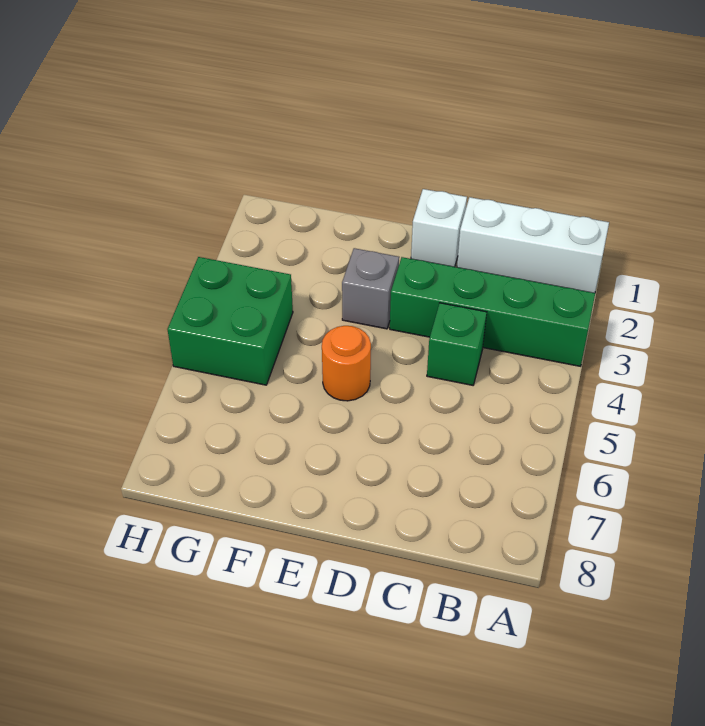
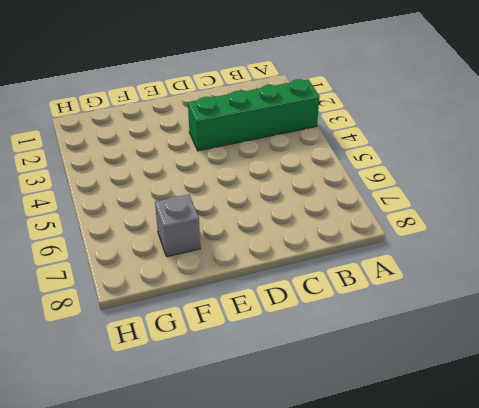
grey 1x1 brick [155,194,200,257] -> grey 1x1 brick moved to [342,248,399,329]
none -> white 1x3 brick [457,197,609,293]
none -> green 1x1 brick [427,303,487,385]

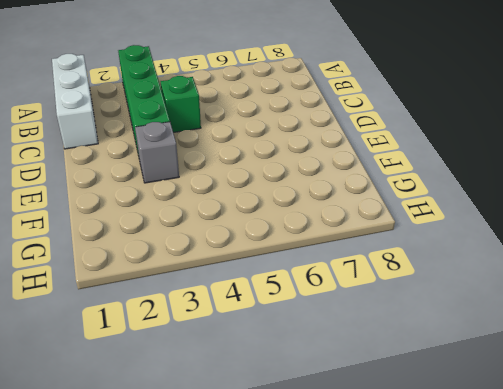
none -> white 1x1 brick [411,189,467,267]
none -> orange 1x1 round brick [322,326,371,401]

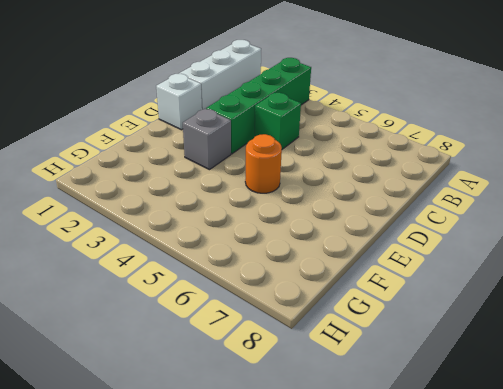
none -> green 2x2 brick [167,257,293,385]

